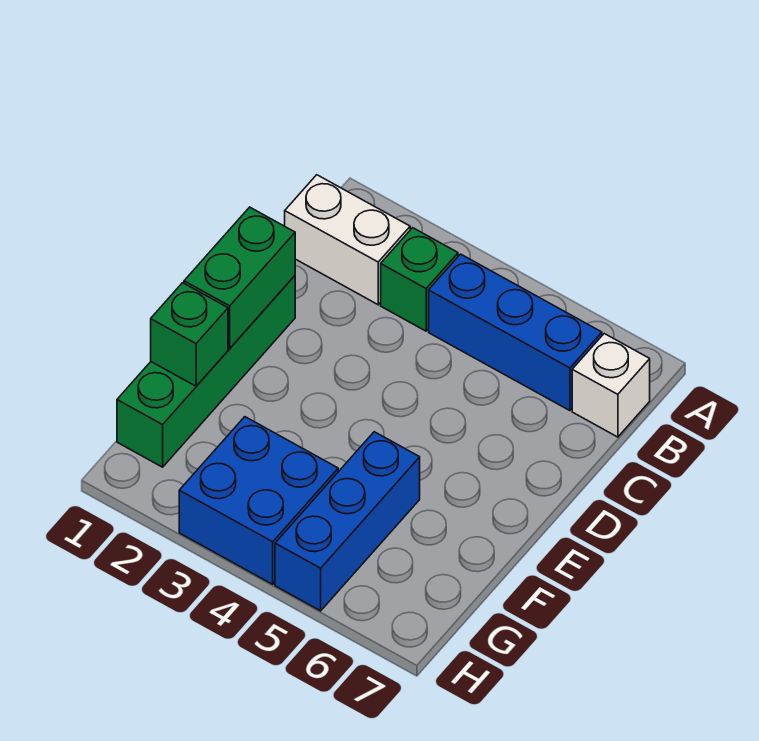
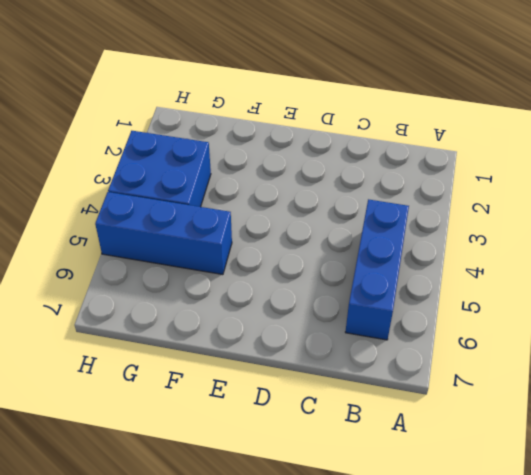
none -> white 1x2 brick [285,175,410,305]
none -> green 1x1 brick [381,228,458,331]

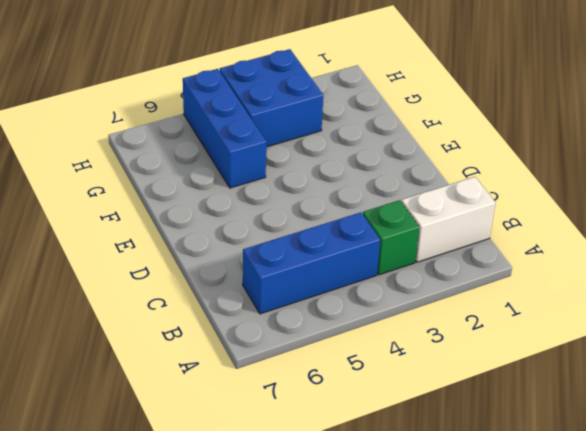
none -> white 1x1 brick [572,334,650,437]
none -> green 1x4 brick [117,276,295,467]

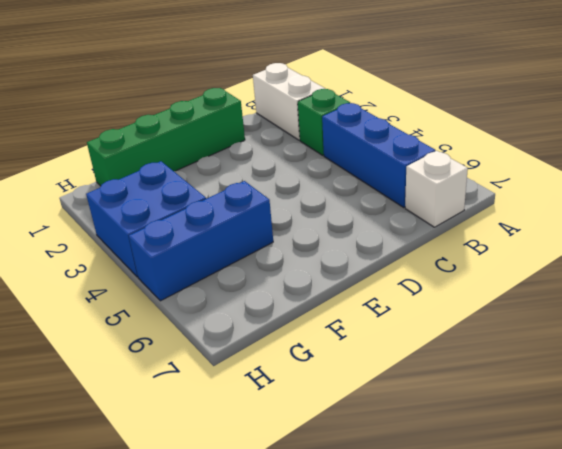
none -> green 1x2 brick [184,207,295,348]
none -> green 1x1 brick [151,283,228,386]

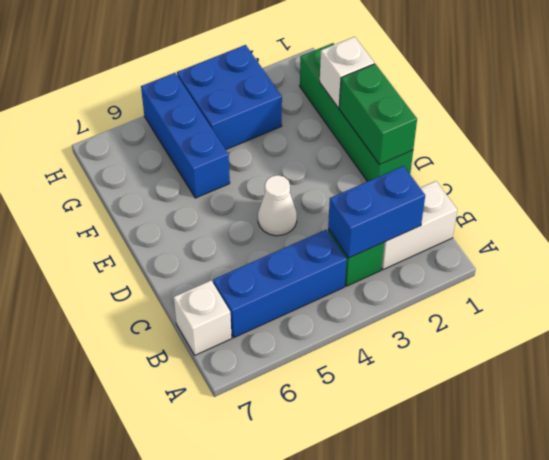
blue 1x2 brick [328,166,425,258] -> none
white 1x1 cone [258,175,297,236] -> none
white 1x1 brick [320,37,374,108] -> green 1x1 brick [151,283,228,386]

